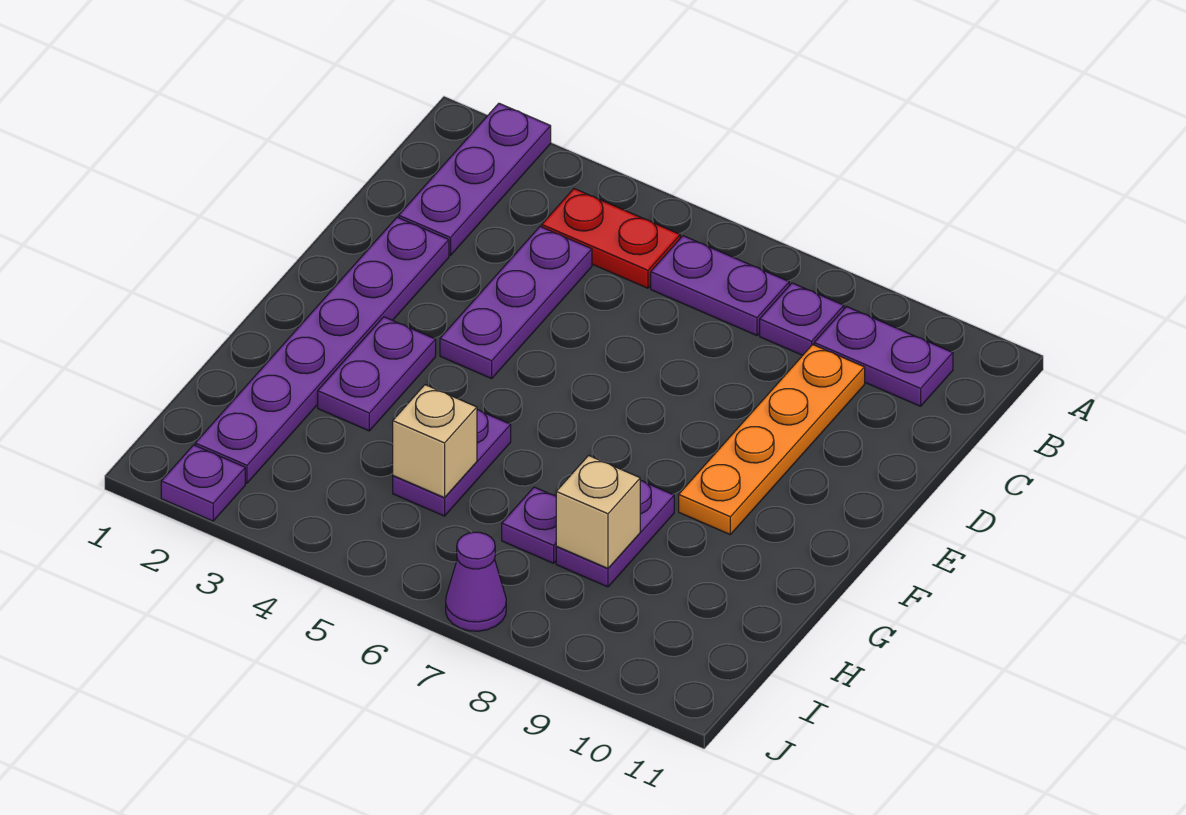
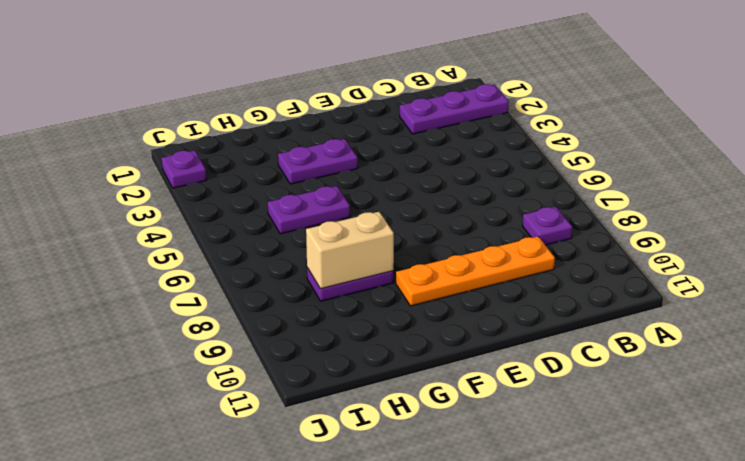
tan 1x2 brick [306,212,394,289] -> tan 1x1 brick [556,455,640,568]
none -> red 1x2 plate [542,189,680,288]
none -> purple 1x2 plate [651,236,789,335]
none -> purple 1x2 plate [814,307,953,406]

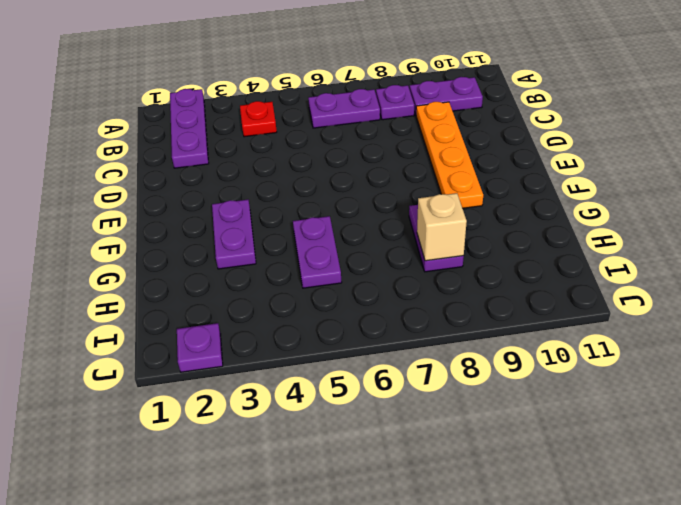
red 1x1 plate [240,101,277,137] -> red 1x2 plate [542,189,680,288]
none -> purple 1x3 plate [440,227,592,378]
none -> purple 1x6 plate [195,217,449,483]
none -> purple 1x1 plate [502,487,556,563]

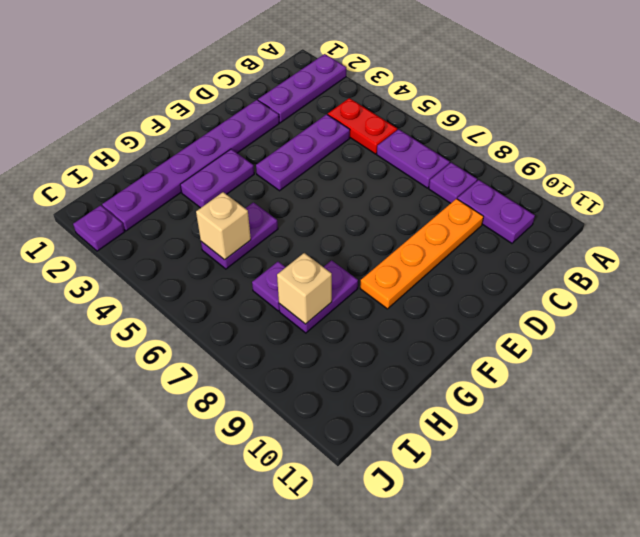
none -> purple 1x1 cone [446,532,506,631]

